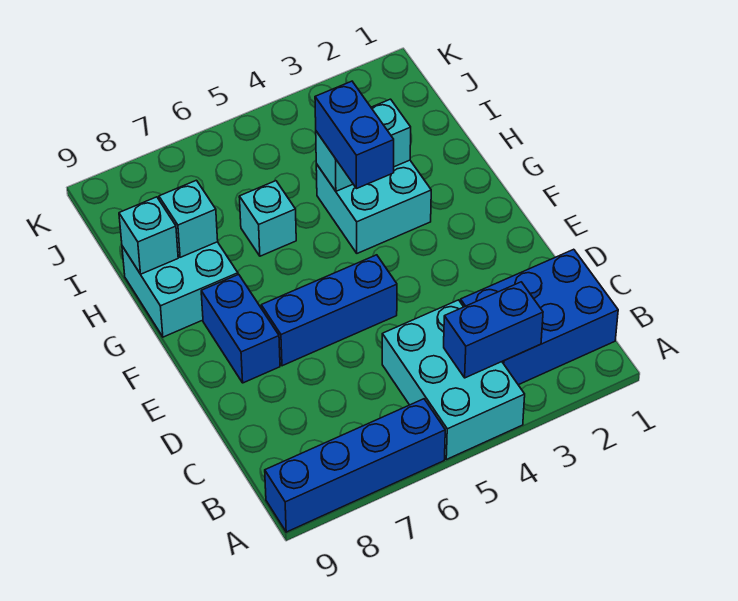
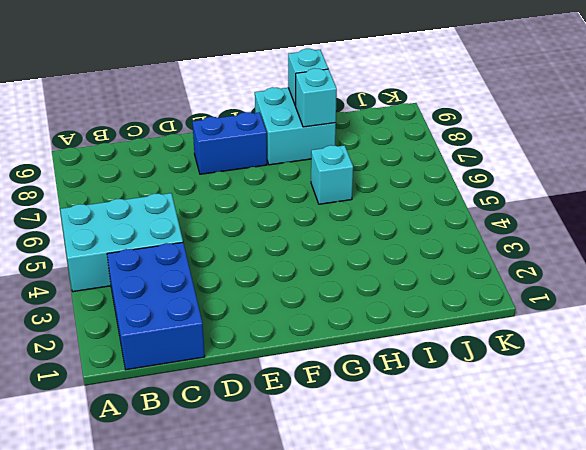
none -> blue 1x4 brick [265,399,445,532]
none -> blue 1x3 brick [261,255,397,366]
none -> cyan 2x2 brick [316,160,431,253]

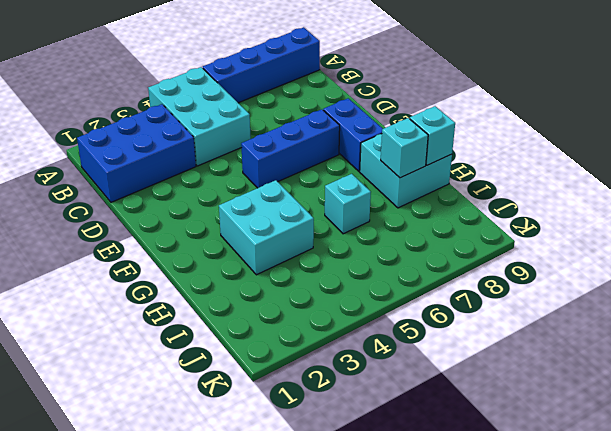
none -> blue 1x2 brick [444,282,543,378]
none -> cyan 1x2 brick [316,99,411,191]
none -> blue 1x2 brick [315,81,394,189]

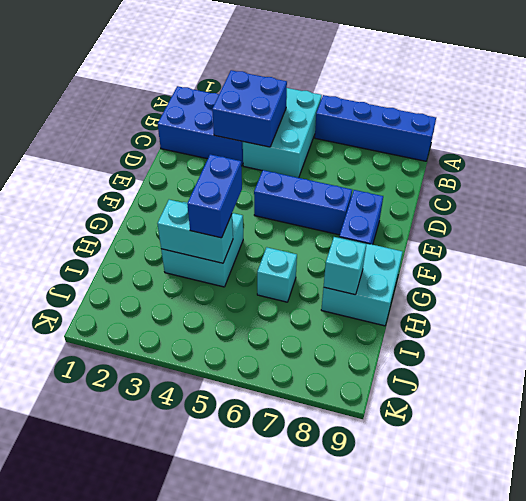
blue 2x2 brick [212,70,287,147] -> blue 1x2 brick [444,282,543,378]
none -> cyan 1x1 brick [119,197,178,274]

